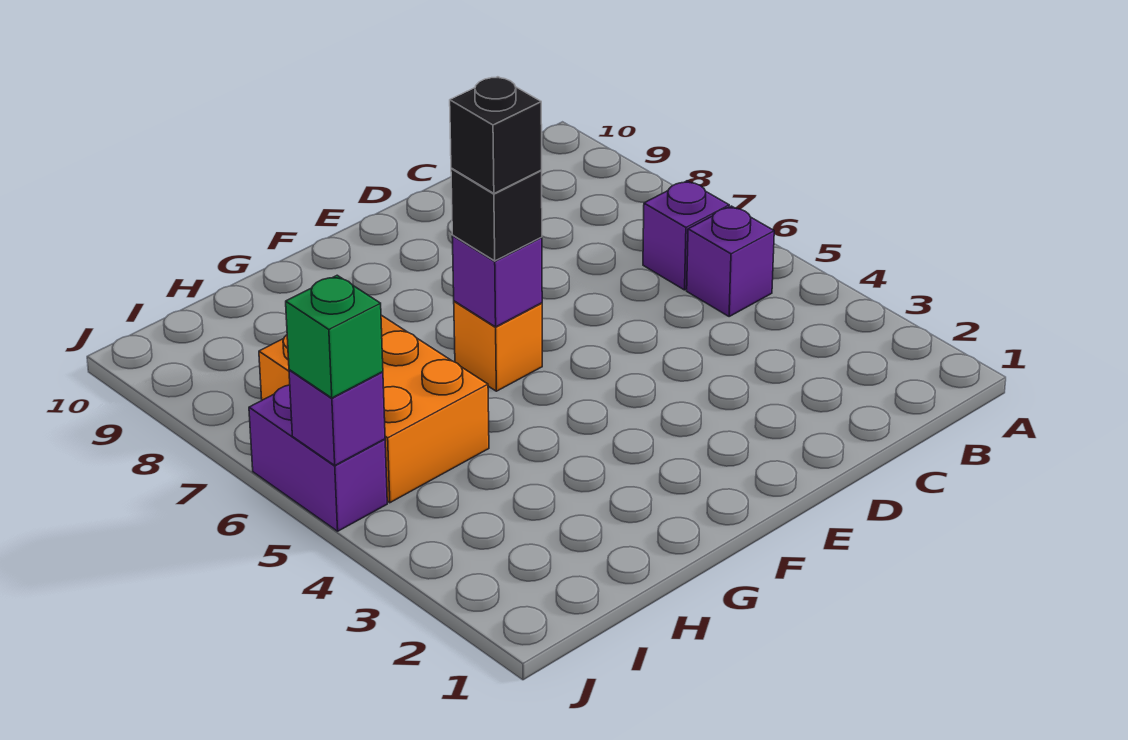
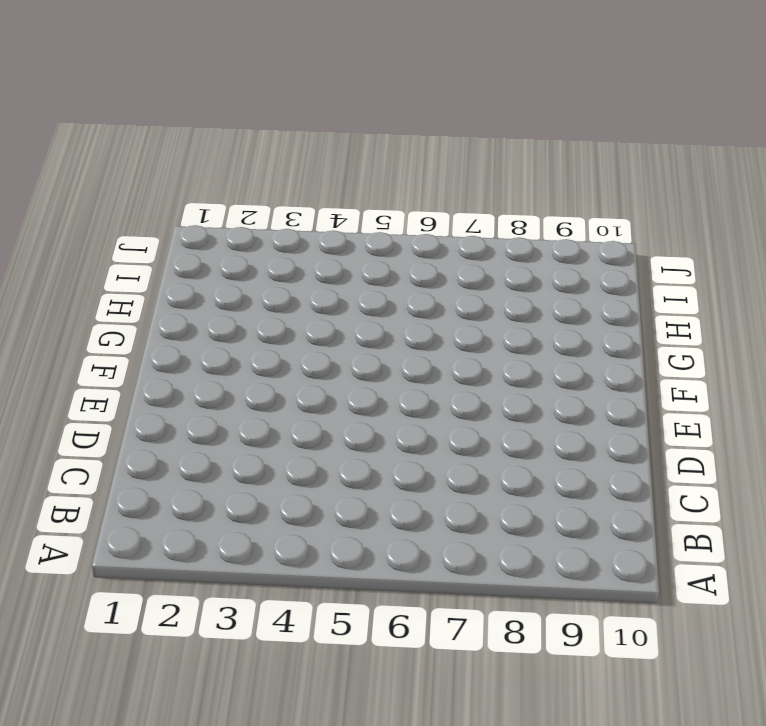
none -> purple 1x1 brick [687,206,774,317]
none -> purple 1x1 brick [643,181,729,290]

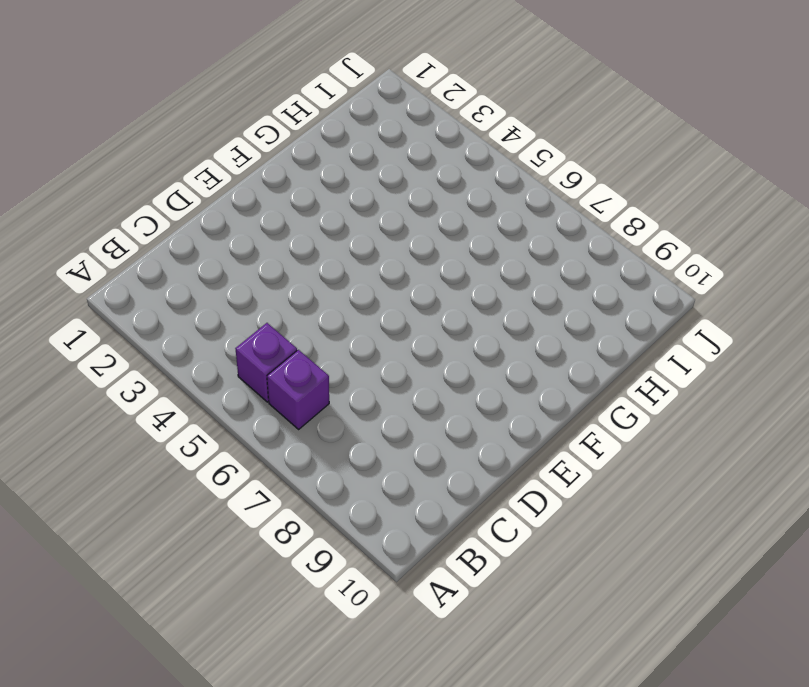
none -> orange 1x1 brick [454,301,542,391]
none -> orange 2x3 brick [259,315,489,503]

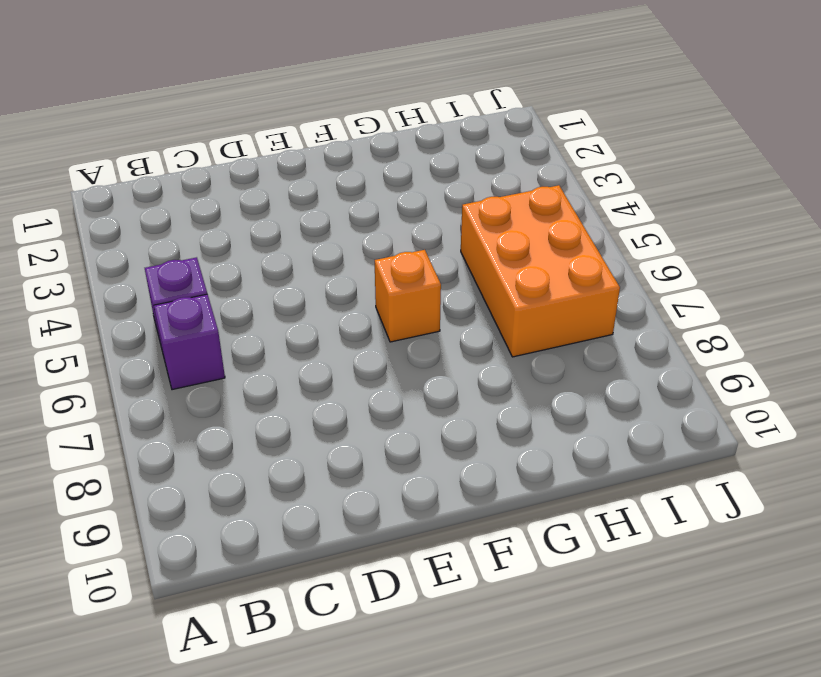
none -> purple 1x2 brick [249,385,387,531]
none -> purple 1x1 brick [452,236,542,327]

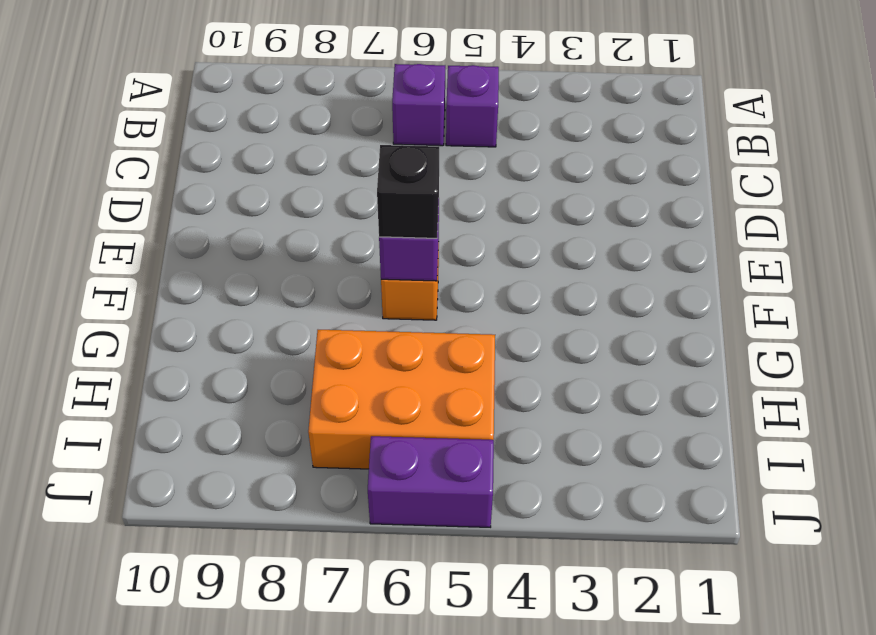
none -> purple 1x1 brick [289,370,385,465]
none -> green 1x1 brick [286,275,383,398]

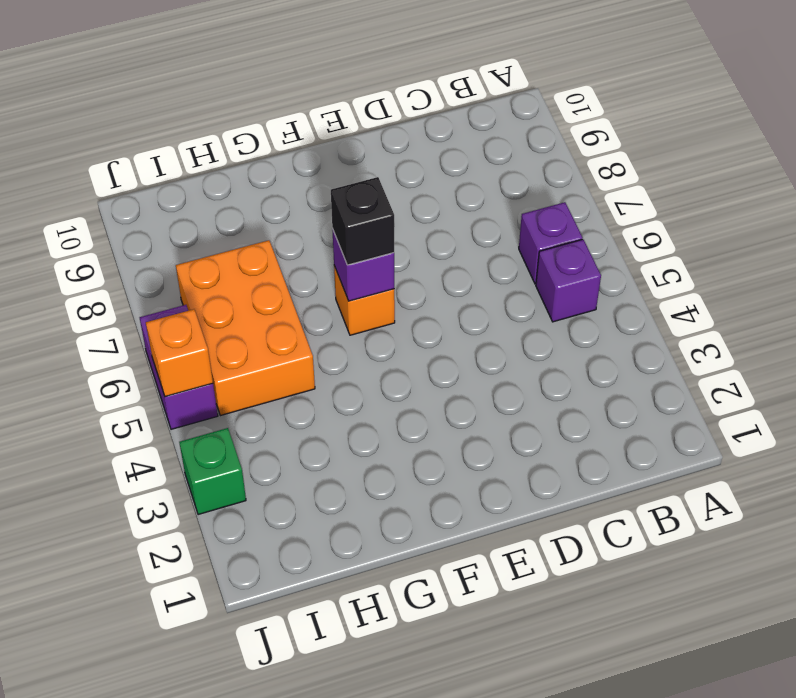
green 1x1 brick [179,428,246,515] -> green 1x1 brick moved to [286,275,383,398]
orange 1x1 brick [146,309,213,397] -> purple 1x1 brick [289,370,385,465]
none -> black 1x1 brick [450,77,542,193]

